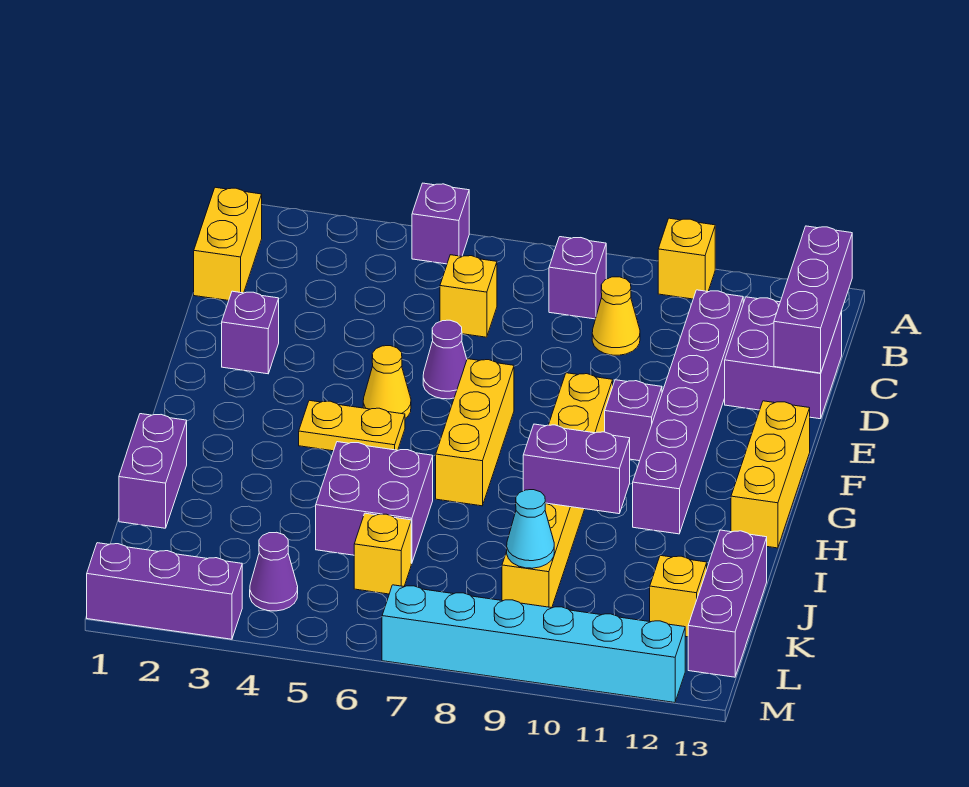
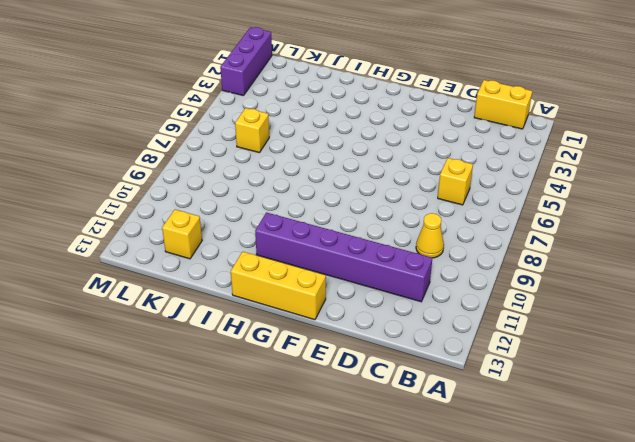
none -> purple 1x1 brick [412,183,469,264]
none -> yellow 1x1 brick [658,218,715,299]
none -> purple 1x1 brick [549,237,606,319]

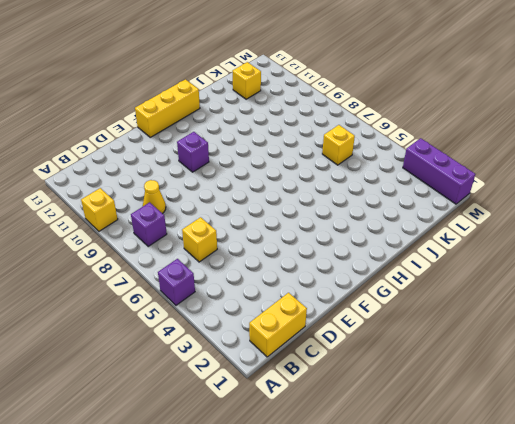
none -> purple 1x6 brick [633,290,743,534]
none -> purple 2x2 brick [725,297,842,419]
none -> purple 1x1 brick [222,291,279,374]

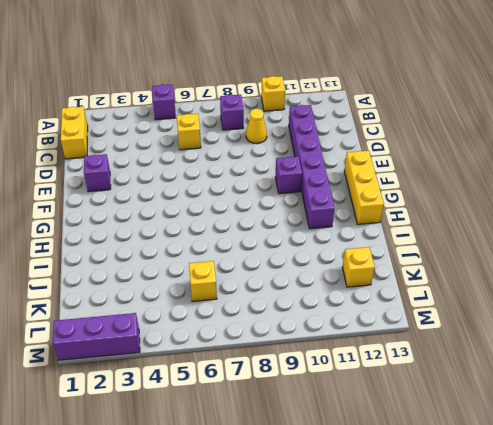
none -> purple 2x2 brick [725,297,842,419]
none -> purple 1x1 cone [423,320,467,399]
none -> yellow 1x1 cone [363,346,411,418]

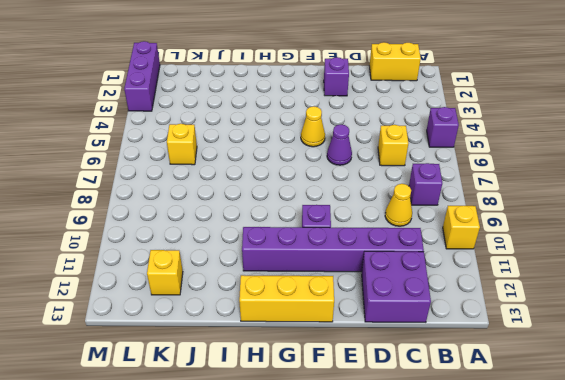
none -> yellow 1x3 brick [436,359,514,506]
none -> yellow 1x6 brick [502,373,613,608]
none -> yellow 1x2 plate [299,400,405,451]

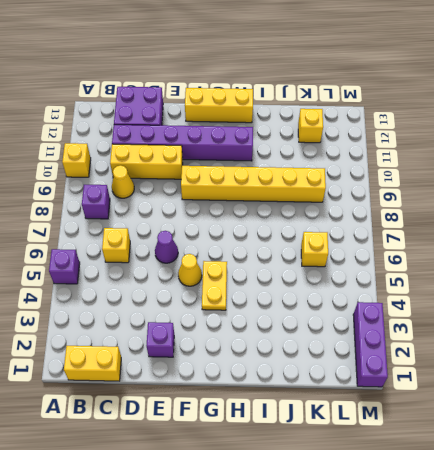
yellow 1x3 brick [110,144,183,179] -> yellow 1x3 brick moved to [436,359,514,506]
none -> purple 1x1 brick [605,380,662,461]
none -> purple 1x2 brick [119,414,187,528]
none -> purple 2x2 brick [316,442,433,563]

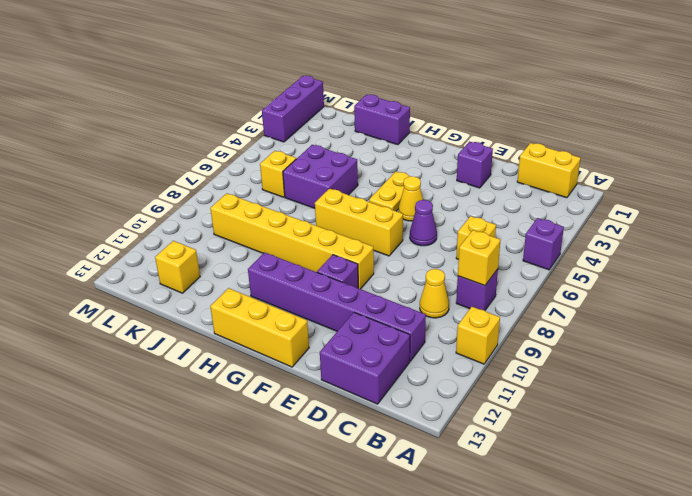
yellow 1x1 brick [458,230,500,286] -> none
none -> purple 1x3 brick [688,530,767,677]
none -> purple 1x1 cone [250,532,298,611]
none -> cyan 1x6 brick [382,585,685,703]

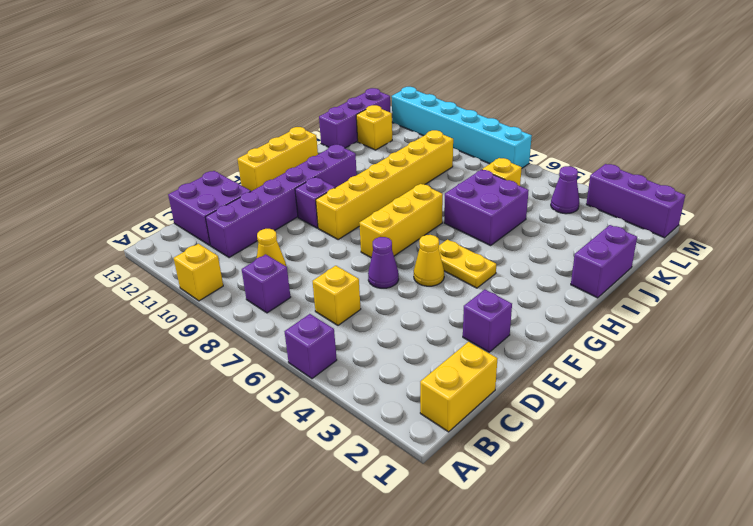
none -> purple 1x3 brick [774,226,852,373]
none -> purple 1x2 brick [523,424,630,514]
none -> cyan 1x1 cone [507,490,554,568]

